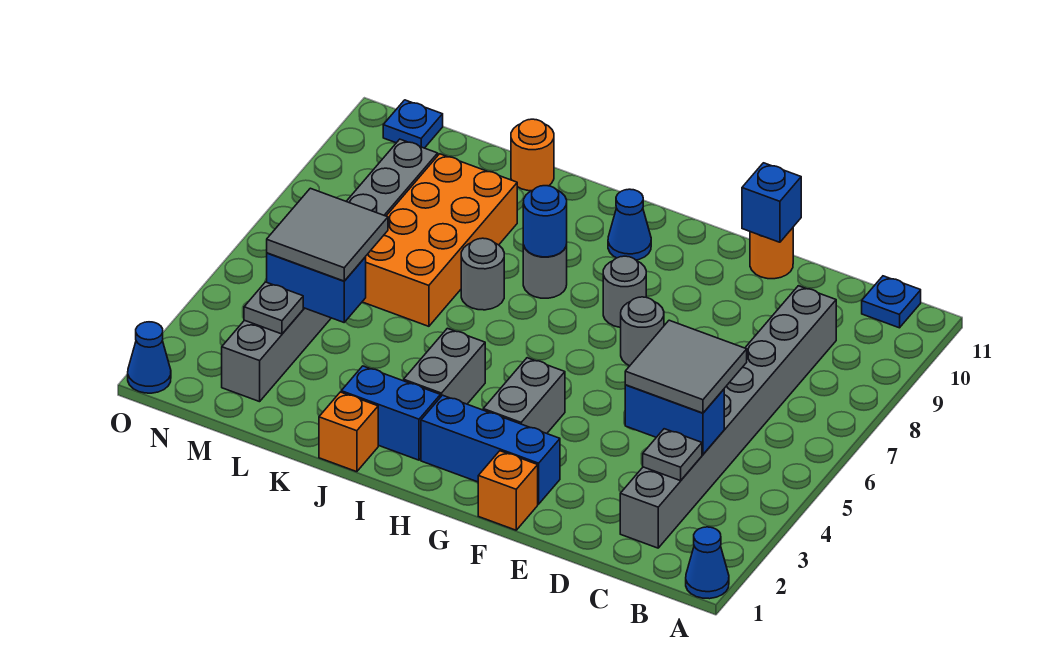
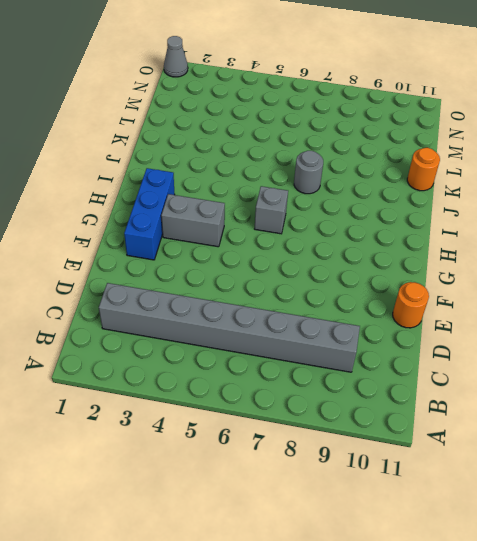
grey 1x1 brick [255,186,288,234] -> none
grey 1x1 cone [164,36,188,77] -> blue 1x1 cone [128,322,171,393]
none -> blue 1x1 cone [686,527,729,599]
none -> blue 1x1 plate [862,276,921,328]
none -> orange 1x1 brick [478,451,538,530]

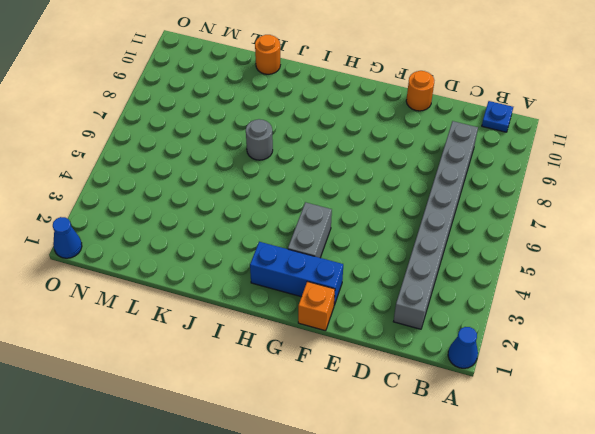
none -> grey 1x1 round brick [621,297,664,366]
none -> grey 1x1 round brick [603,256,646,328]
none -> blue 1x1 cone [608,189,651,260]

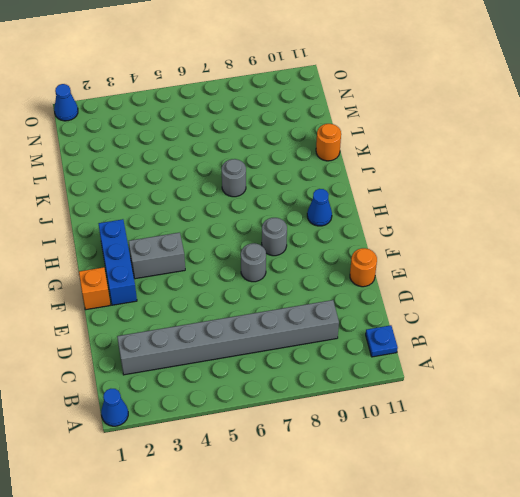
none -> blue 1x2 brick [341,366,440,460]
none -> grey 1x2 brick [404,328,485,404]
none -> grey 1x1 round brick [523,245,567,298]

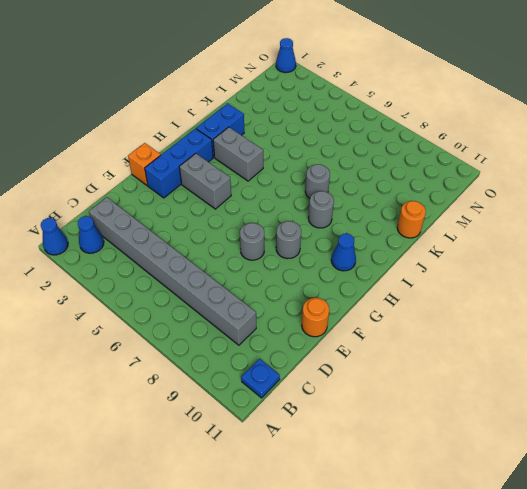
blue 1x1 cone [78,216,104,253] -> none
none -> orange 1x1 brick [319,392,378,472]
none -> orange 2x4 brick [362,154,517,326]
none -> grey 1x8 brick [222,139,438,402]

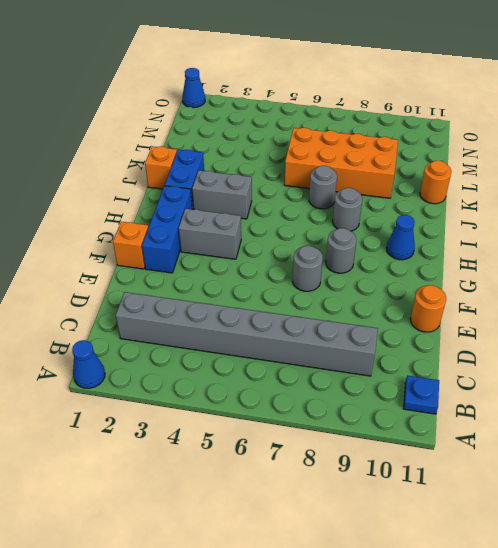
none -> grey 1x8 brick [222,139,438,402]
none -> blue 1x1 plate [383,100,443,148]
none -> grey 1x1 plate [643,429,702,481]

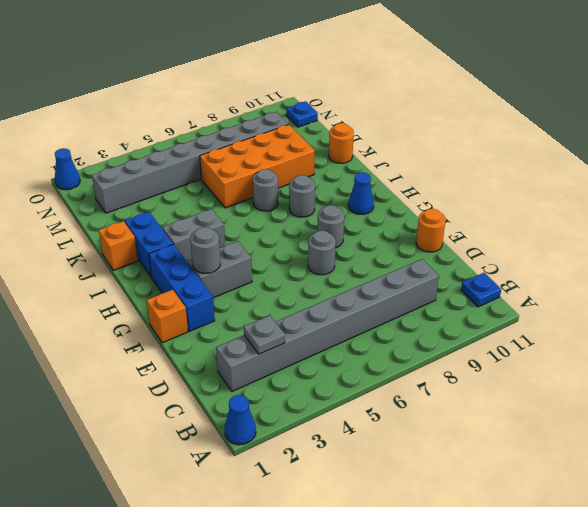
grey 1x1 round brick [190,227,220,273] -> none
none -> blue 1x2 brick [625,385,724,454]
none -> blue 1x1 brick [742,163,801,242]
none -> blue 1x1 round brick [523,186,567,257]

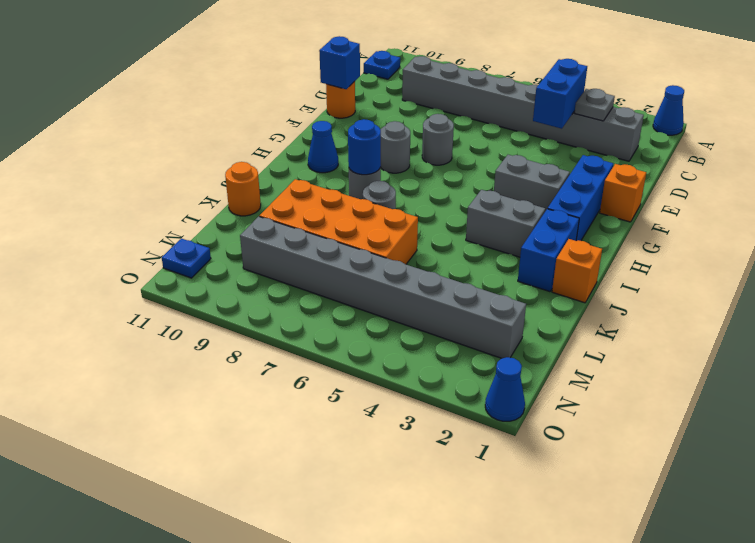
none -> blue 1x2 brick [267,253,366,322]
none -> grey 1x1 plate [244,282,303,334]
none -> grey 2x2 tile [625,320,747,413]

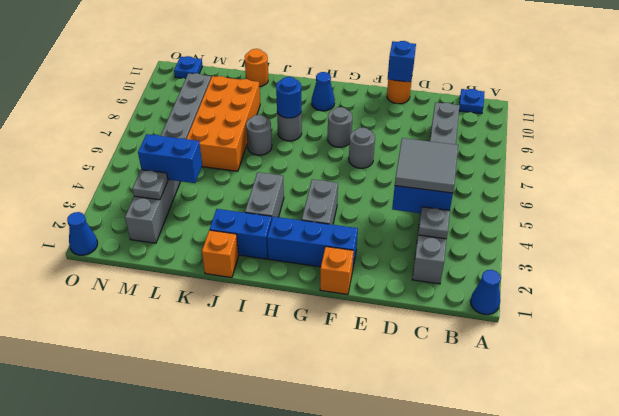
none -> grey 2x2 tile [267,188,388,281]

